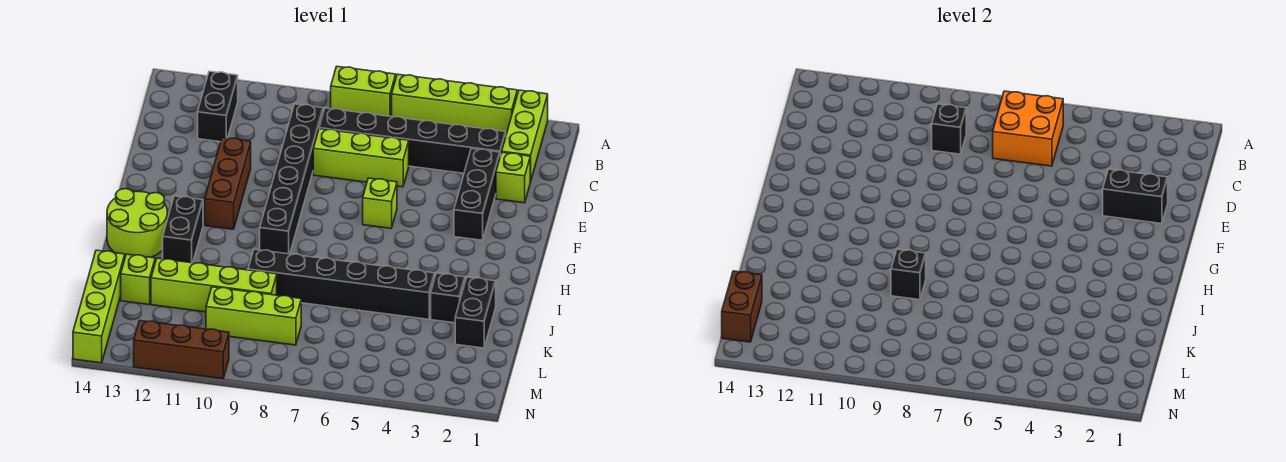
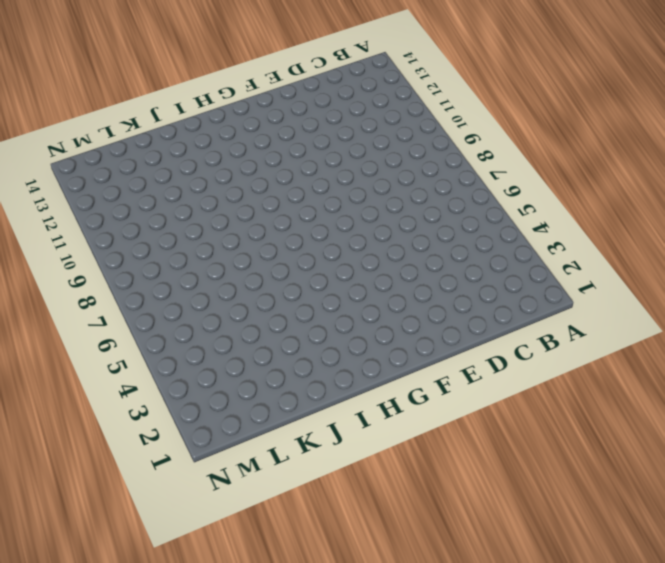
none -> lime 1x3 brick [502,90,548,182]
none -> lime 1x4 brick [392,74,517,134]
none -> lime 1x2 brick [331,67,396,116]

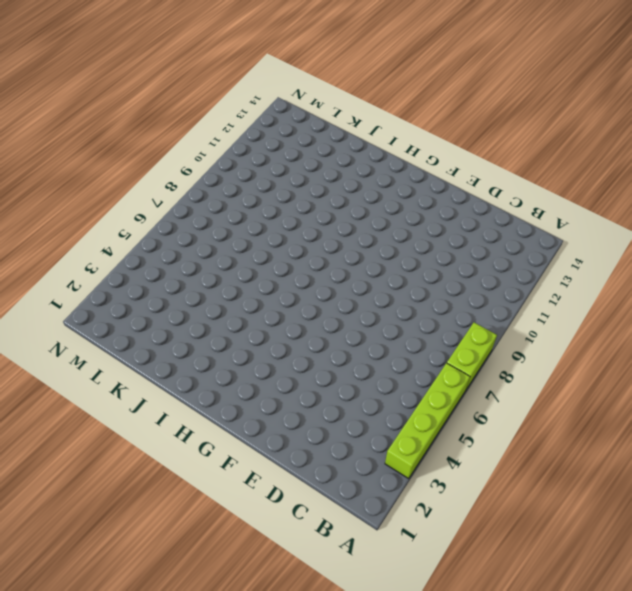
none -> lime 1x3 brick [502,90,548,182]
none -> black 1x2 brick [198,71,238,142]
none -> black 1x6 brick [319,108,506,173]

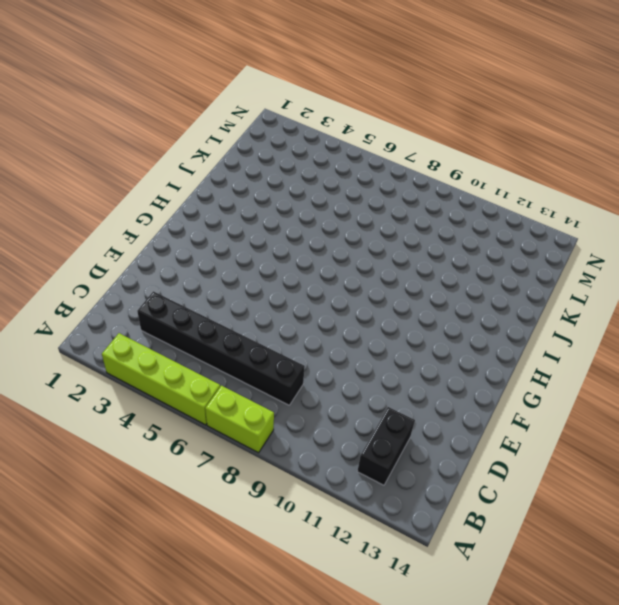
none -> lime 1x3 brick [502,90,548,182]
none -> black 1x6 brick [260,104,323,254]
none -> lime 1x1 brick [496,152,530,203]

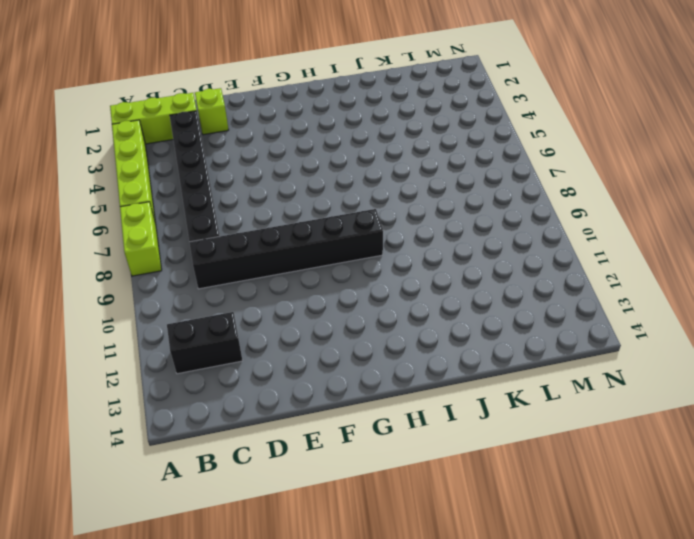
none -> black 1x3 brick [454,149,500,240]
none -> lime 1x3 brick [313,129,409,187]
none -> brown 1x3 brick [205,138,251,229]

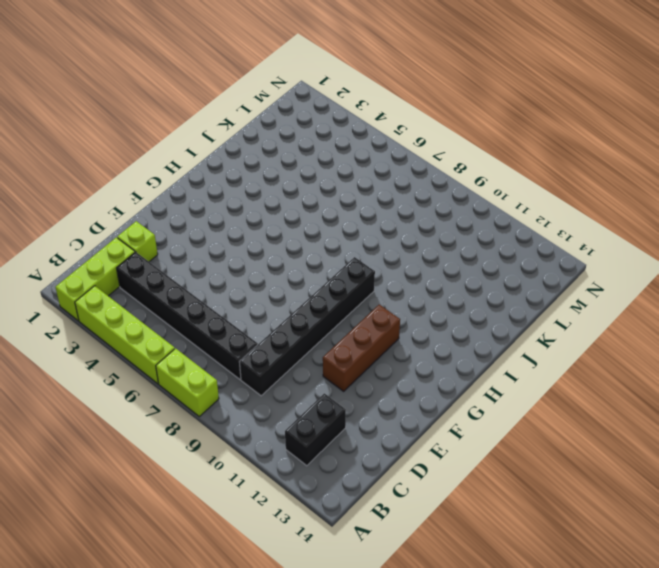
none -> black 1x3 brick [454,149,500,240]
none -> lime 1x3 brick [313,129,409,187]
none -> lime 1x1 brick [363,178,397,228]

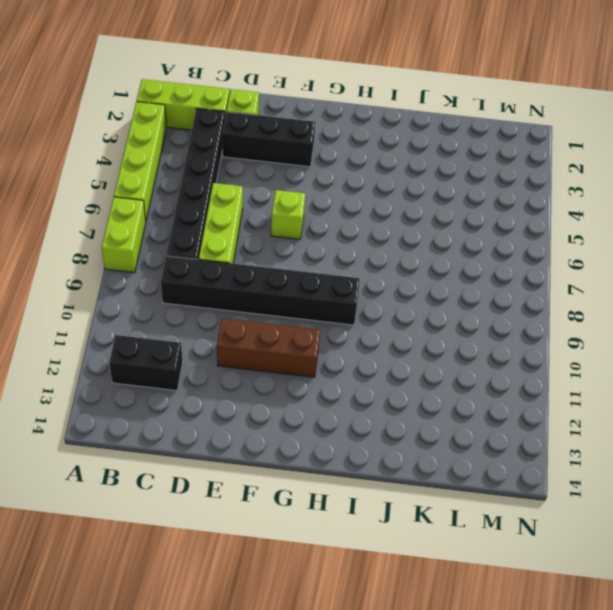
none -> black 1x2 brick [163,196,203,263]
none -> lime 2x2 round brick [107,189,167,257]
none -> black 1x2 brick [455,277,496,348]

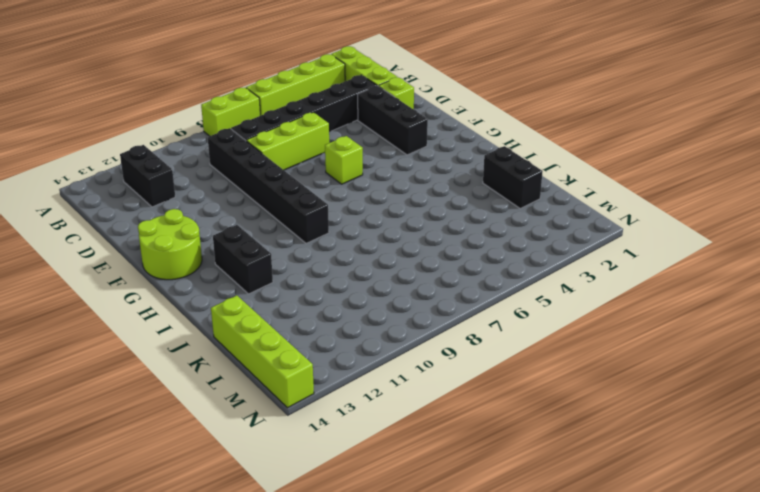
lime 2x2 round brick [138,209,202,280] -> lime 2x2 round brick moved to [107,189,167,257]
none -> brown 1x3 brick [205,138,251,229]
none -> black 1x1 brick [431,273,465,323]
none -> black 1x6 brick [248,249,435,319]

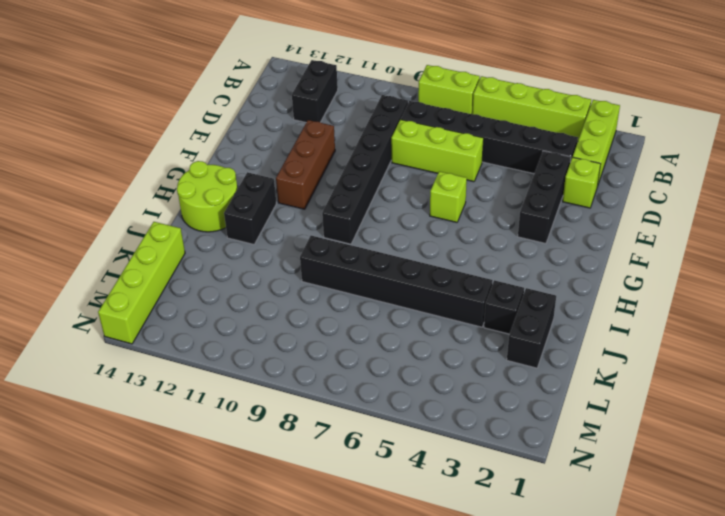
none -> lime 1x4 brick [151,258,277,312]
none -> lime 1x1 brick [121,254,155,304]
none -> lime 1x3 brick [206,287,301,345]

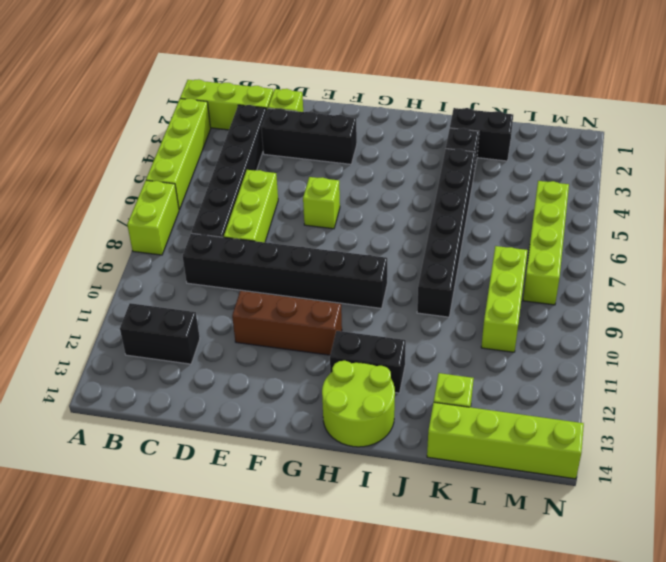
lime 1x4 brick [523,181,569,305] -> lime 1x4 brick moved to [151,258,277,312]
none -> brown 1x3 brick [134,321,229,379]
none -> orange 2x2 brick [993,91,1063,166]
none -> black 1x1 brick [932,104,966,154]

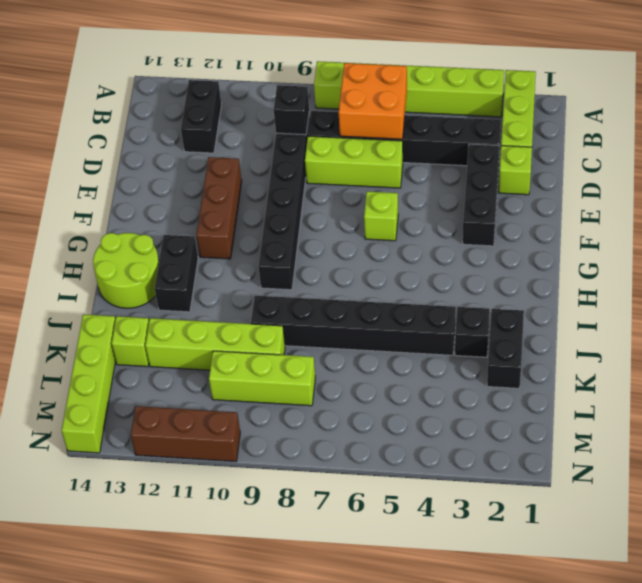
none -> black 1x2 brick [1103,169,1168,224]
none -> black 1x1 brick [891,249,926,300]
none -> brown 1x2 brick [722,271,762,342]

